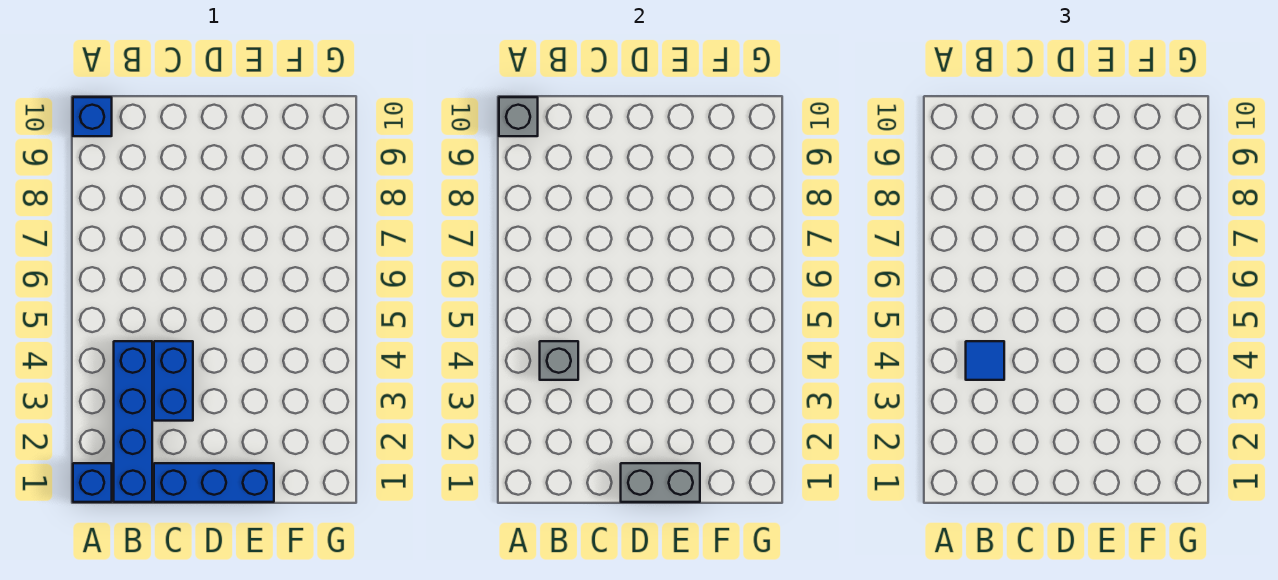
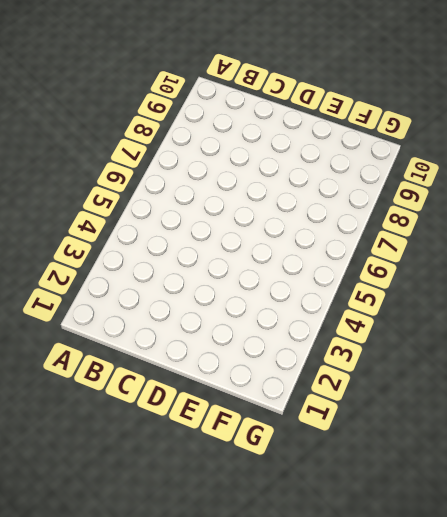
none -> blue 1x1 brick [73,463,112,502]
none -> blue 1x1 brick [73,97,112,136]

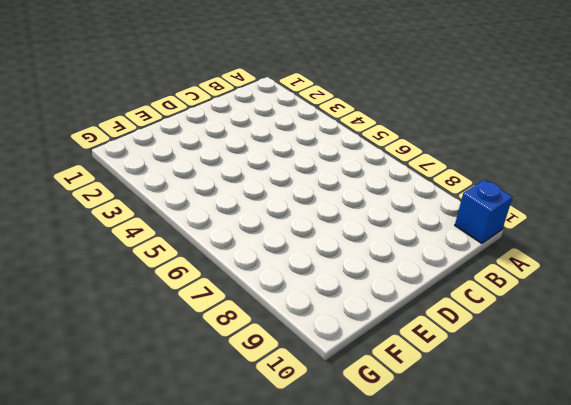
none -> blue 1x1 brick [73,463,112,502]
none -> blue 1x4 brick [114,341,152,502]

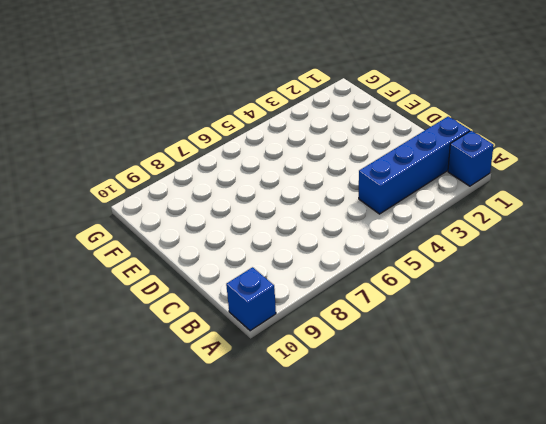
none -> blue 1x3 brick [154,463,274,502]
none -> blue 1x2 brick [154,341,193,421]

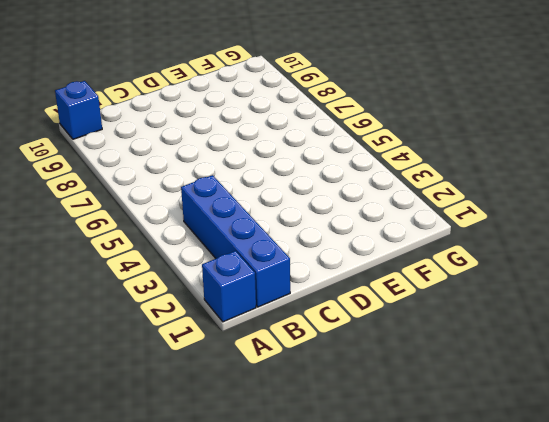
none -> blue 1x3 brick [154,463,274,502]
none -> blue 1x2 brick [154,341,193,421]

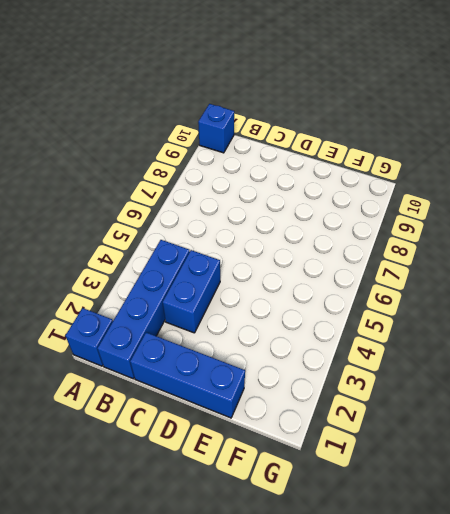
none -> grey 1x1 brick [499,97,538,136]
none -> grey 1x1 brick [540,341,578,380]

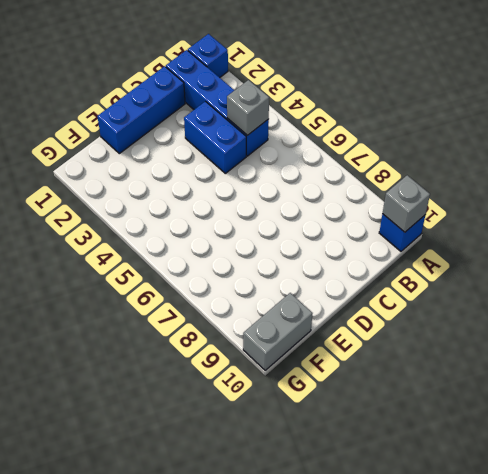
grey 1x2 brick [243,293,313,370] -> grey 1x2 brick moved to [621,463,700,502]
none -> blue 1x1 tile [966,341,1004,380]

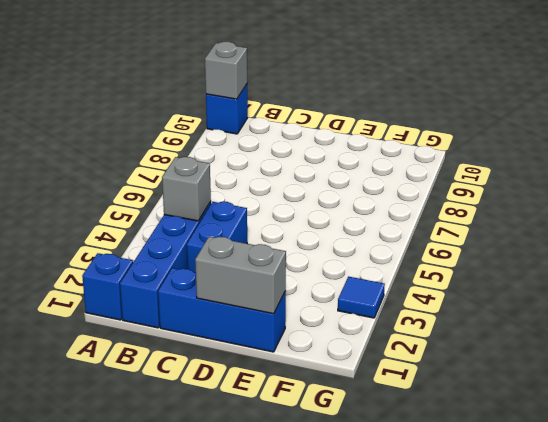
blue 1x1 tile [338,277,385,318] -> blue 1x1 tile moved to [966,341,1004,380]

